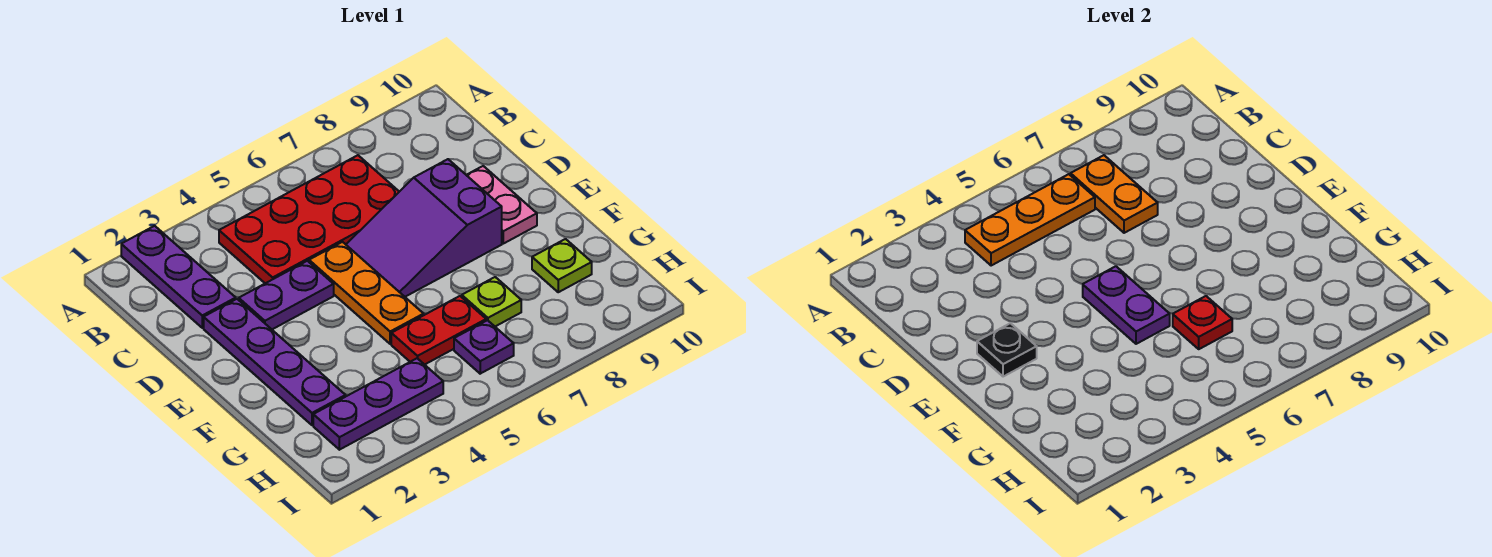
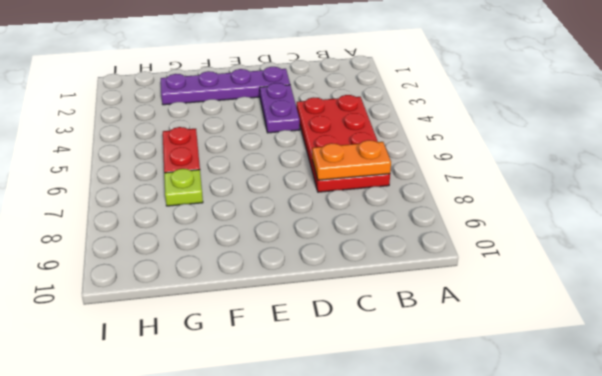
none -> purple 1x3 plate [121,226,236,328]
none -> orange 1x3 plate [309,242,424,344]
none -> purple 2x3 slope [346,159,502,297]

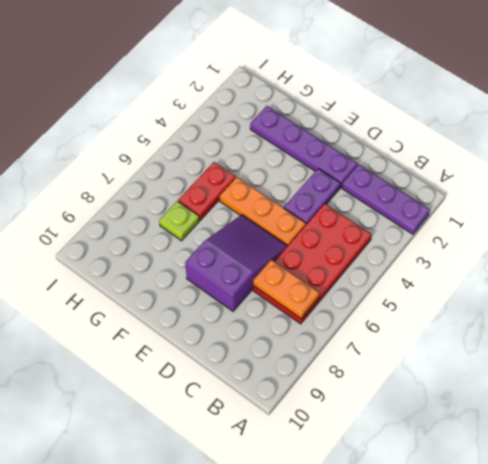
none -> pink 1x2 plate [467,166,537,244]
none -> lime 1x1 plate [532,239,592,292]
none -> purple 1x3 plate [313,358,443,450]

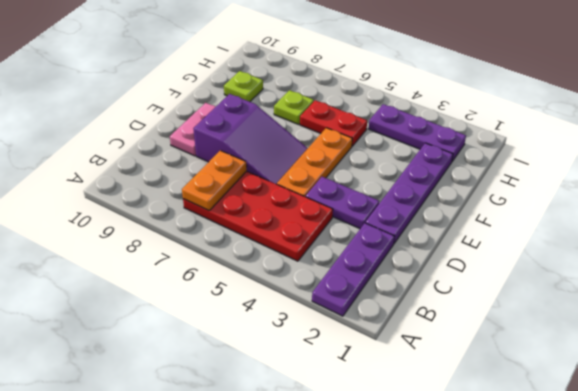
none -> purple 1x1 plate [454,320,514,374]
none -> orange 1x3 plate [965,174,1095,266]
none -> black 1x1 plate [977,323,1037,377]

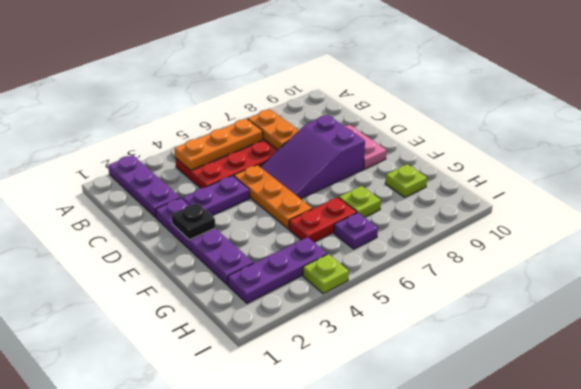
lime 1x1 plate [303,254,349,294] -> none
none -> purple 1x2 plate [1083,266,1170,344]
none -> red 1x1 plate [1173,296,1232,349]

